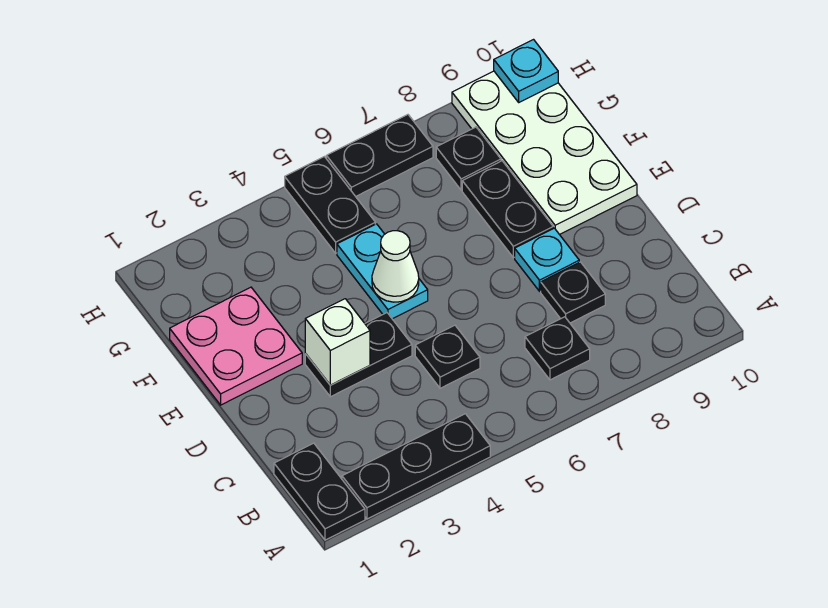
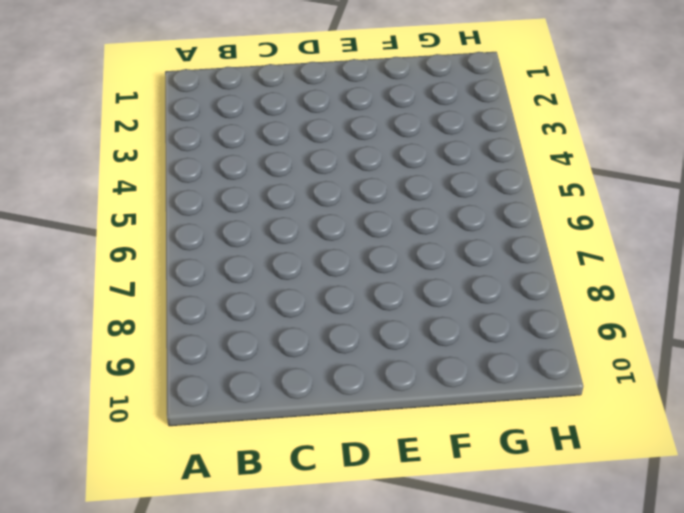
none -> black 1x2 plate [274,443,365,540]
none -> black 1x3 plate [342,414,490,519]
none -> black 1x1 plate [525,317,590,380]

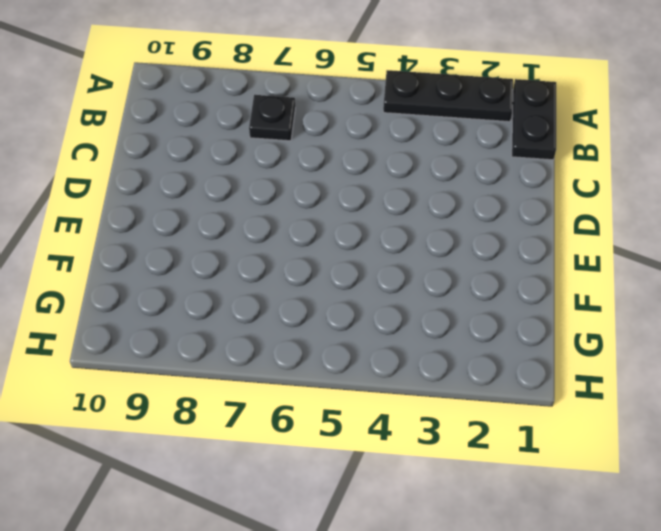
none -> black 1x1 plate [415,325,480,388]
none -> black 1x1 plate [541,262,605,323]
none -> black 1x2 plate [305,313,412,397]

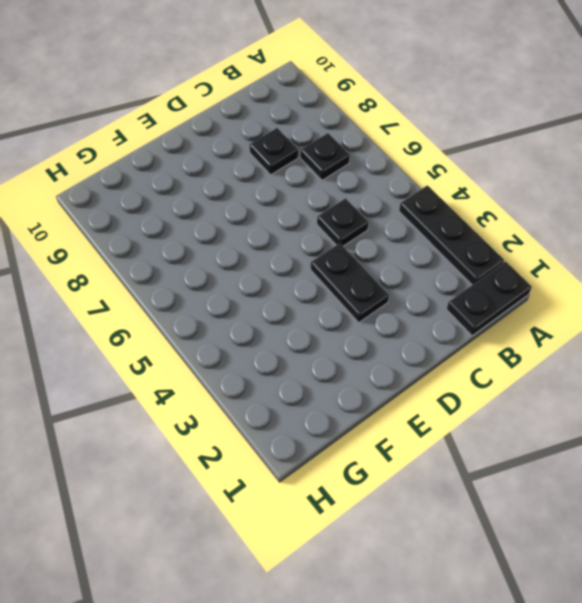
none -> cyan 1x1 plate [515,228,579,291]
none -> pink 2x2 plate [170,287,302,405]
none -> cyan 1x2 plate [337,224,428,319]

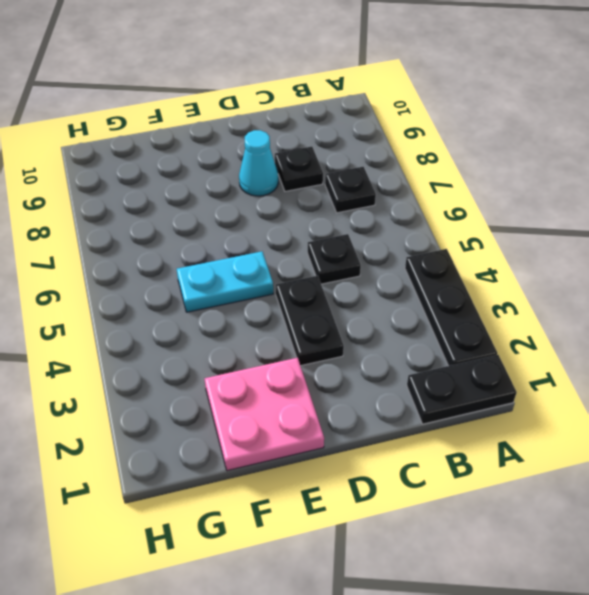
cyan 1x1 cone [239,130,278,196] -> cyan 1x1 plate [515,228,579,291]
none -> black 1x2 plate [462,161,553,258]
none -> white 2x4 plate [452,71,637,235]
none -> black 1x2 plate [285,157,375,253]

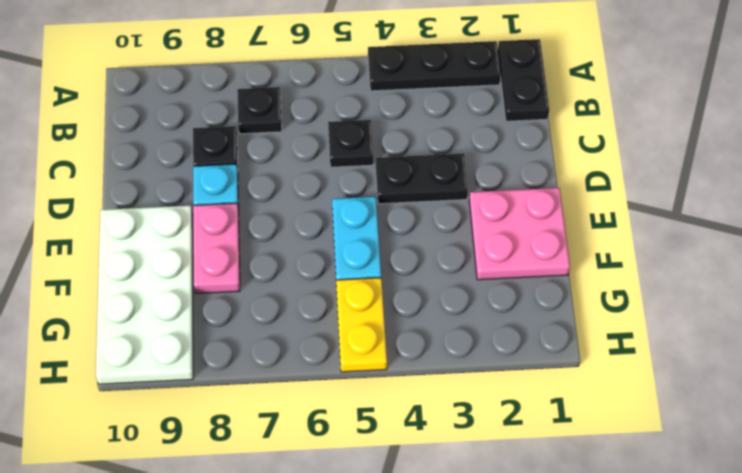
pink 1x2 plate [193,203,240,294] -> black 1x2 plate [462,161,553,258]
yellow 1x2 plate [336,278,387,372] -> black 1x2 plate [285,157,375,253]
none -> black 1x1 plate [436,127,501,190]
none -> black 1x2 plate [326,115,433,196]
none -> white 1x1 brick [305,299,370,385]

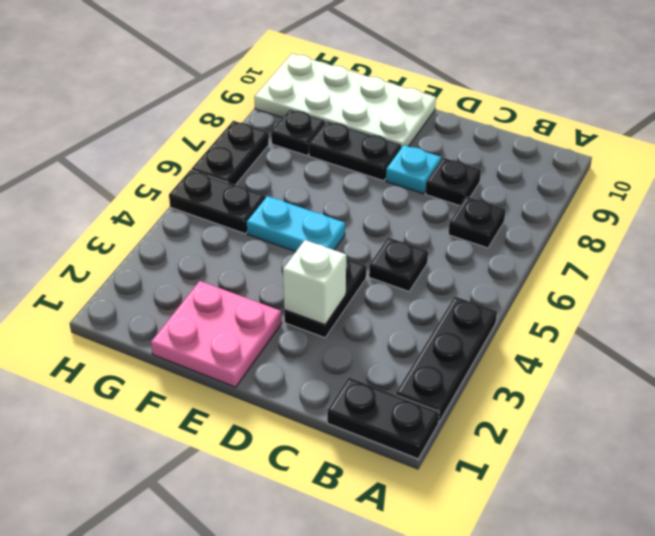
none -> white 1x1 cone [372,231,419,302]
none -> cyan 1x1 plate [494,40,558,102]

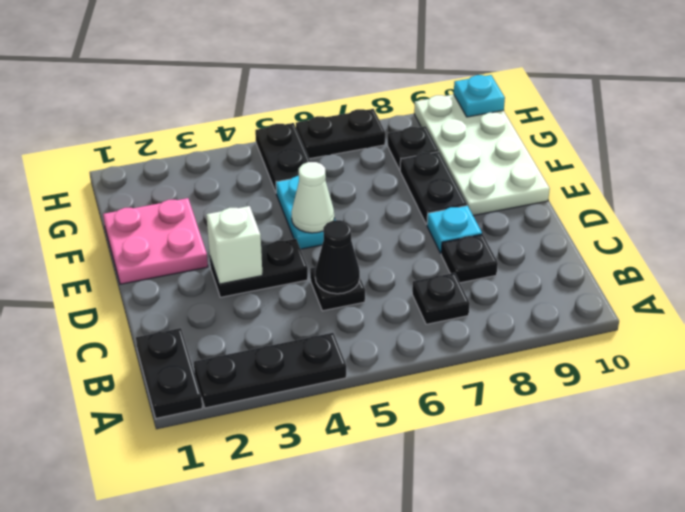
black 1x1 cone [315,220,360,294] -> none

